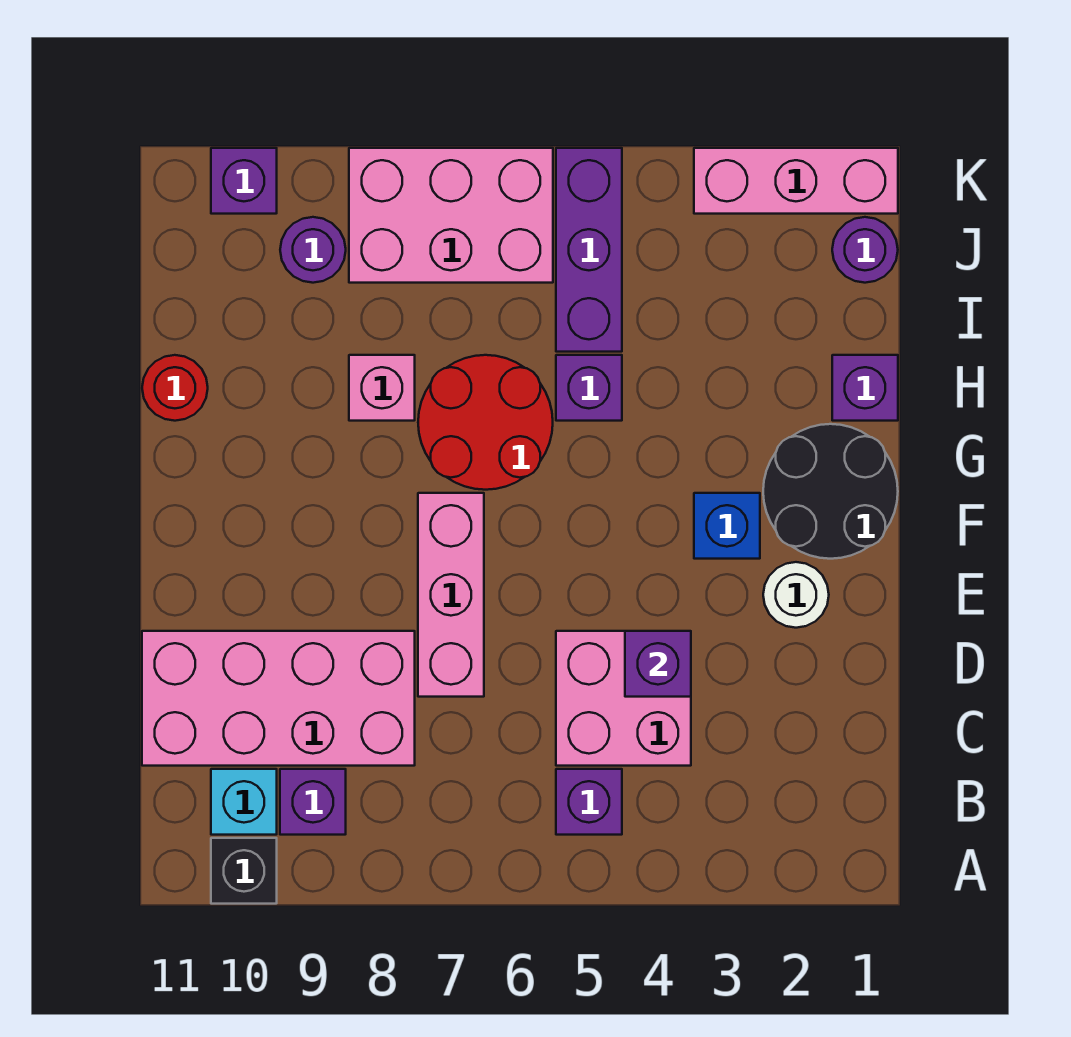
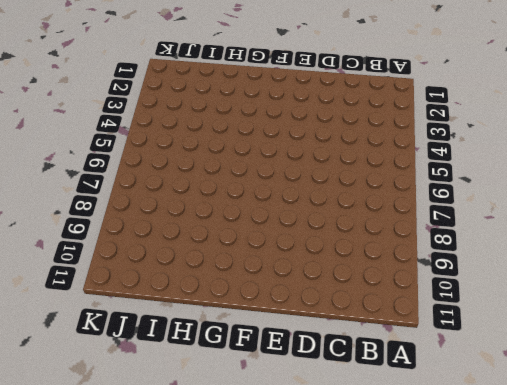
none -> black 1x1 brick [211,838,277,904]
none -> purple 1x1 brick [556,769,622,835]
none -> purple 1x1 brick [280,769,346,835]

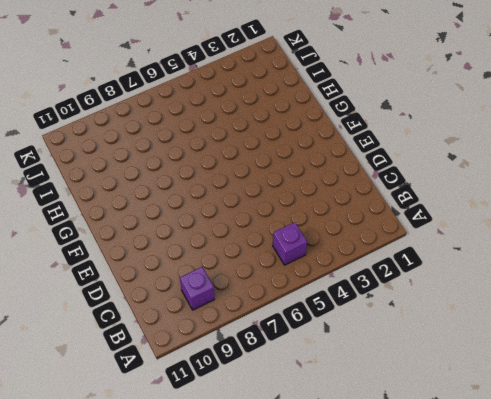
none -> black 1x1 brick [211,838,277,904]
none -> cyan 1x1 brick [211,769,277,835]
none -> pink 2x2 brick [556,631,691,766]

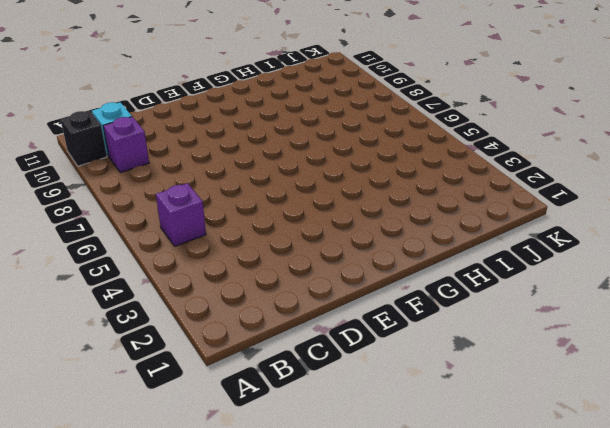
none -> pink 2x2 brick [556,631,691,766]
none -> pink 2x4 brick [142,631,415,766]
none -> pink 1x3 brick [418,493,484,697]

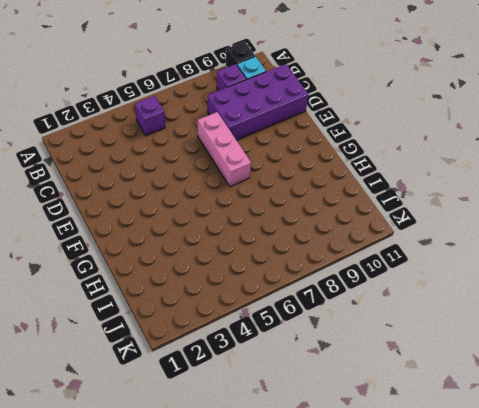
purple 2x4 brick [207,64,309,140] -> pink 2x4 brick [142,631,415,766]
none -> pink 2x2 brick [556,631,691,766]
none -> white 1x1 round brick [763,562,829,628]
none -> black 2x2 round brick [763,424,898,559]

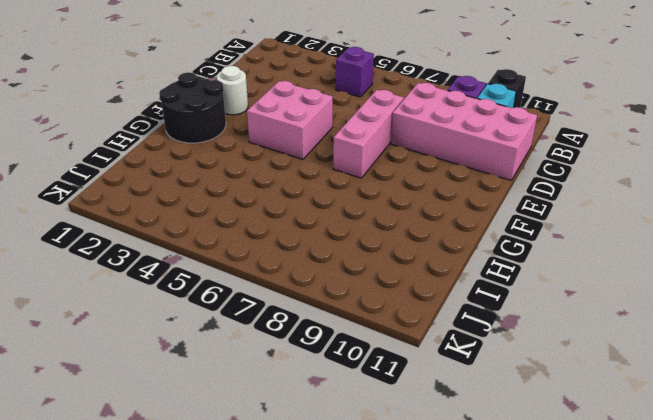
pink 2x2 brick [247,81,333,159] -> pink 2x2 brick moved to [556,631,691,766]
none -> blue 1x1 brick [694,493,760,559]
none -> red 2x2 round brick [418,355,553,490]
none -> purple 1x1 brick [832,355,898,421]

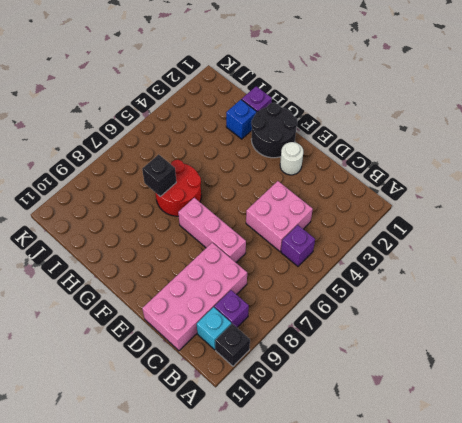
blue 1x1 brick [226,100,257,139] -> blue 1x1 brick moved to [694,493,760,559]
black 1x1 brick [142,154,176,197] -> none
none -> purple 1x1 brick [556,355,622,421]
none -> pink 1x1 brick [349,355,415,421]
none -> red 1x1 round brick [142,355,208,421]

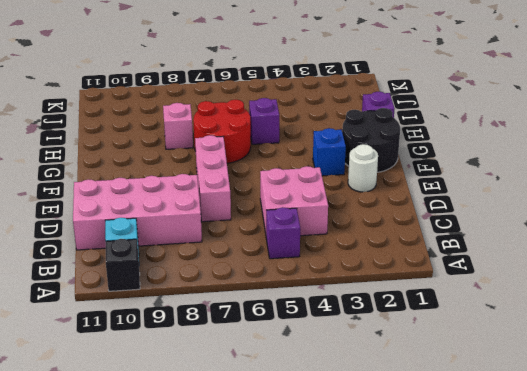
none -> purple 1x1 brick [280,769,346,835]
none -> red 1x1 round brick [142,355,208,421]
none -> purple 1x3 brick [556,148,622,352]

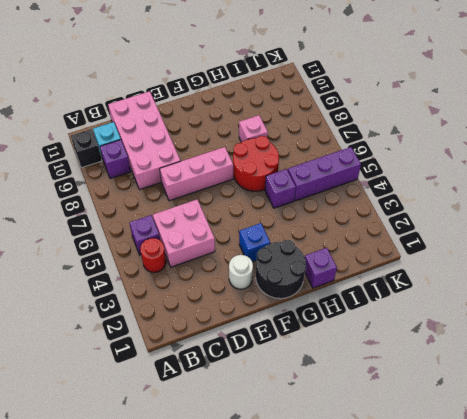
red 1x1 round brick [140,238,166,272] -> red 1x1 round brick moved to [142,355,208,421]
none -> purple 1x1 round brick [832,217,898,283]
none -> pink 2x3 brick [349,148,553,283]
none -> purple 1x1 round brick [280,217,346,283]

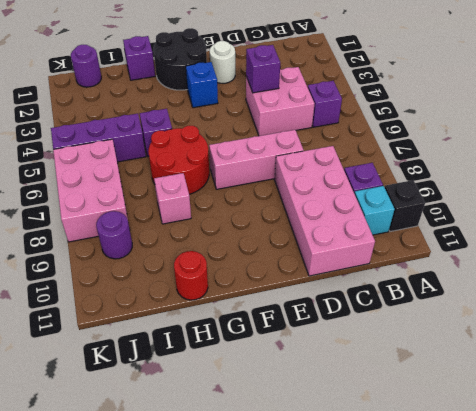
none -> pink 1x3 brick [694,148,898,214]
none -> purple 1x1 brick [211,148,277,214]

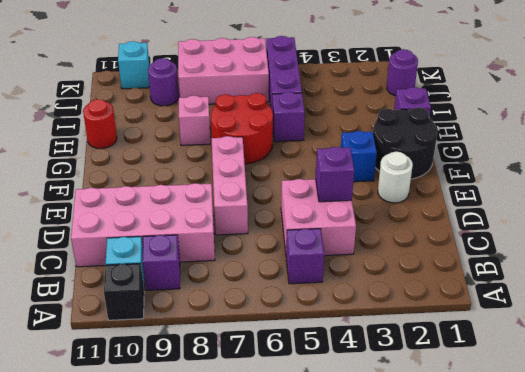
cyan 1x1 brick [118,41,149,89] -> purple 1x1 brick [211,148,277,214]
none -> pink 1x3 brick [694,148,898,214]

